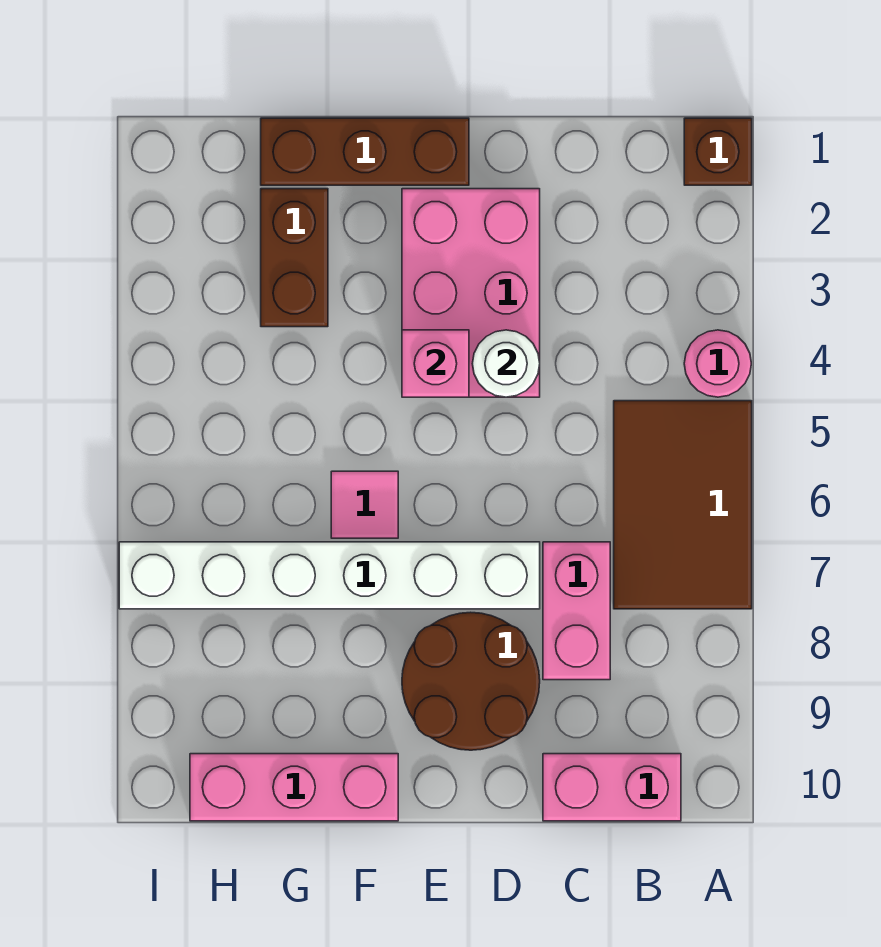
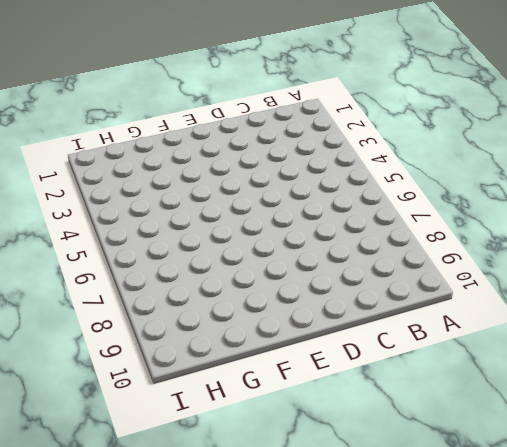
none -> brown 1x1 brick [684,118,752,185]
none -> pink 1x1 round brick [684,330,751,397]
none -> brown 2x3 tile [614,401,752,609]

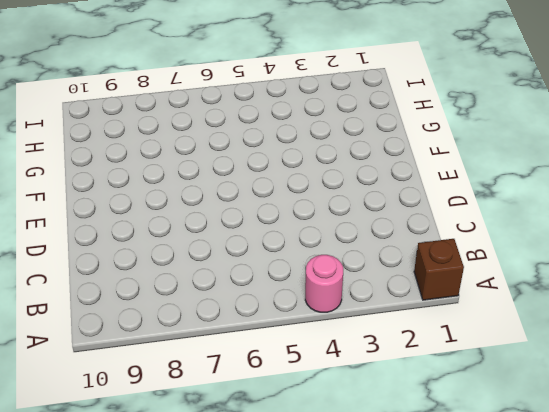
none -> brown 2x3 tile [614,401,752,609]
none -> pink 1x2 brick [543,754,681,821]
none -> pink 1x2 brick [543,542,610,680]

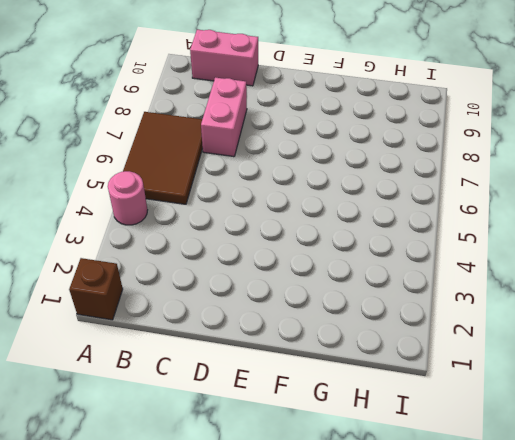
none -> pink 2x3 brick [402,189,540,397]
none -> white 1x6 brick [119,542,540,609]
none -> brown 2x2 round brick [402,612,540,750]

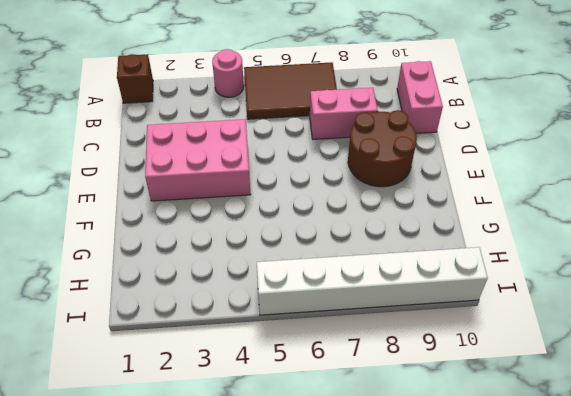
white 1x6 brick [257,247,488,315] -> white 1x6 brick turned to [119,542,540,609]
none -> brown 1x3 brick [261,118,469,185]
none -> pink 1x1 tile [331,471,398,538]
none -> pink 1x3 brick [190,754,398,821]

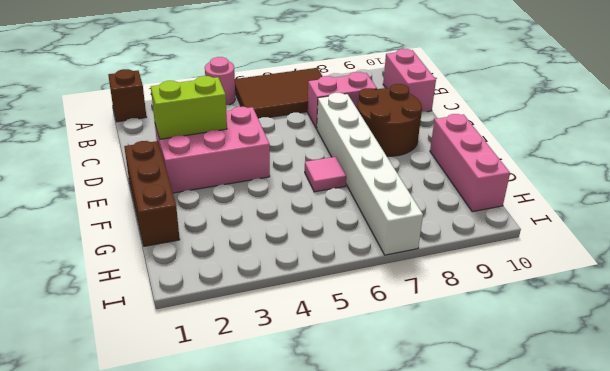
lime 1x2 brick [151,76,227,139] -> none
none -> brown 1x2 brick [261,189,328,327]
none -> white 1x1 round brick [472,330,540,397]
none -> pink 1x1 brick [402,330,469,397]

